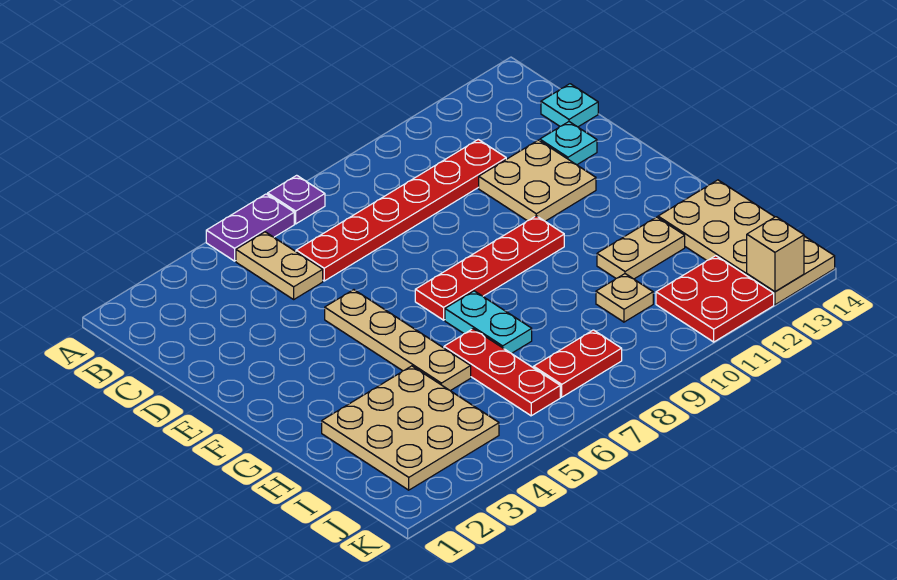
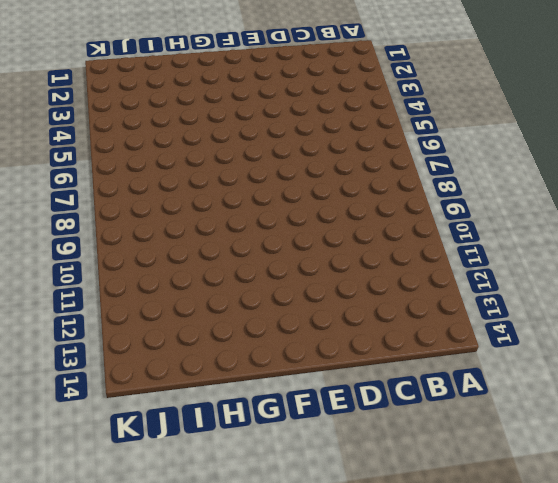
none -> purple 1x2 plate [206,194,294,261]
none -> purple 1x1 plate [268,175,325,224]
none -> tan 1x2 plate [236,232,323,299]

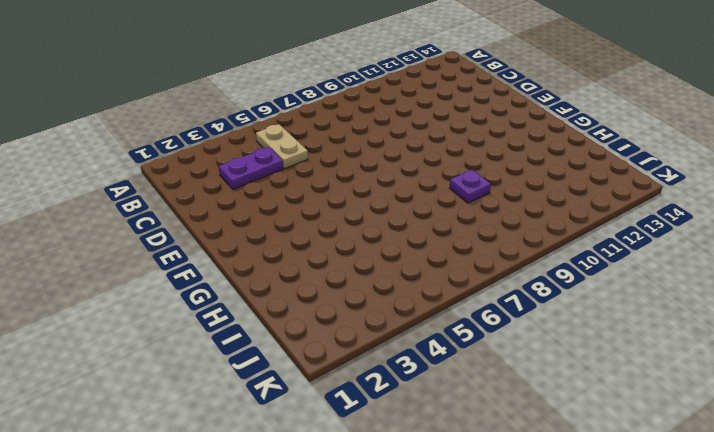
purple 1x2 plate [219,147,283,189] -> purple 1x2 plate moved to [206,194,294,261]
purple 1x1 plate [450,170,491,203] -> purple 1x1 plate moved to [268,175,325,224]
none -> red 1x6 plate [296,139,506,281]
none -> cyan 1x1 plate [541,84,598,127]
none -> tan 2x2 plate [479,140,596,221]

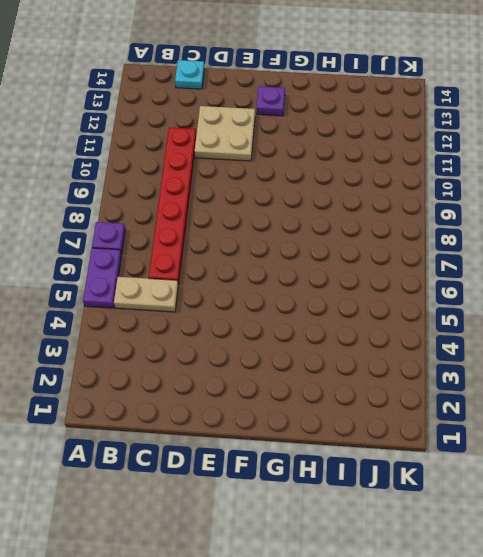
purple 1x1 plate [257,86,285,116] -> none
none -> cyan 1x1 plate [540,122,597,165]
none -> tan 1x4 plate [325,290,471,391]
none -> red 1x4 plate [415,216,564,320]

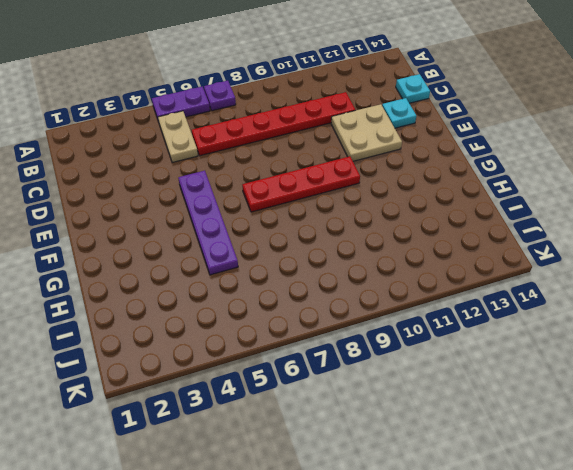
purple 1x4 plate [178,171,238,275] -> tan 1x4 plate [325,290,471,391]
none -> cyan 1x2 plate [445,291,532,353]
none -> tan 3x3 plate [322,366,499,490]
none -> red 1x3 plate [444,329,560,416]

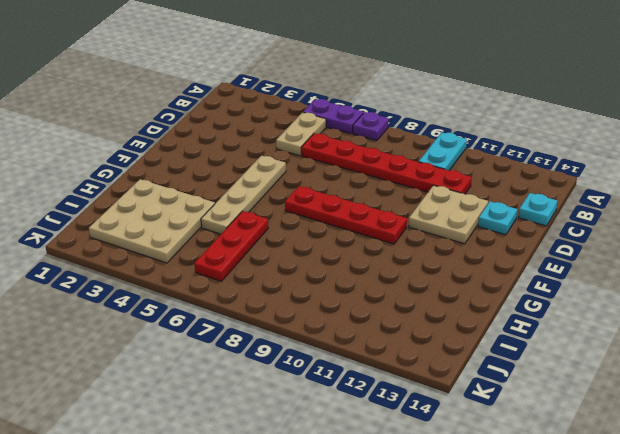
cyan 1x2 plate [419,132,467,170] -> cyan 1x2 plate moved to [445,291,532,353]
none -> tan 1x2 plate [597,217,685,279]
none -> tan 2x4 plate [658,180,835,305]
none -> tan 1x1 plate [596,274,653,322]

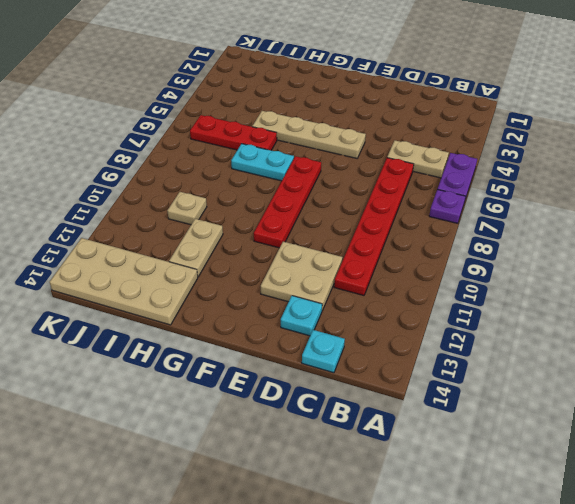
none -> tan 3x3 plate [322,366,499,490]
none -> red 1x2 plate [534,330,622,397]
none -> red 2x2 plate [656,256,774,342]

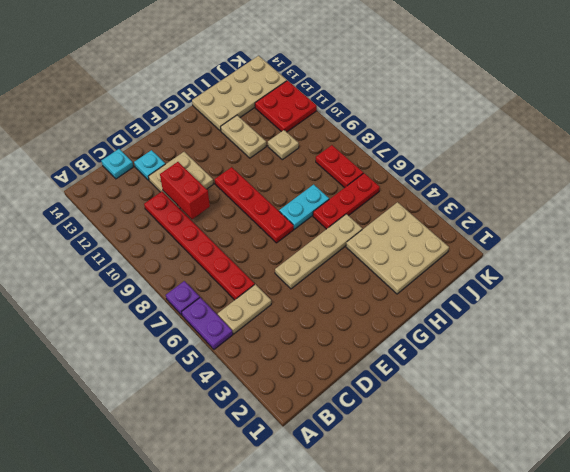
red 1x2 brick [160,162,210,219] -> none
none -> tan 1x1 brick [747,217,804,291]

